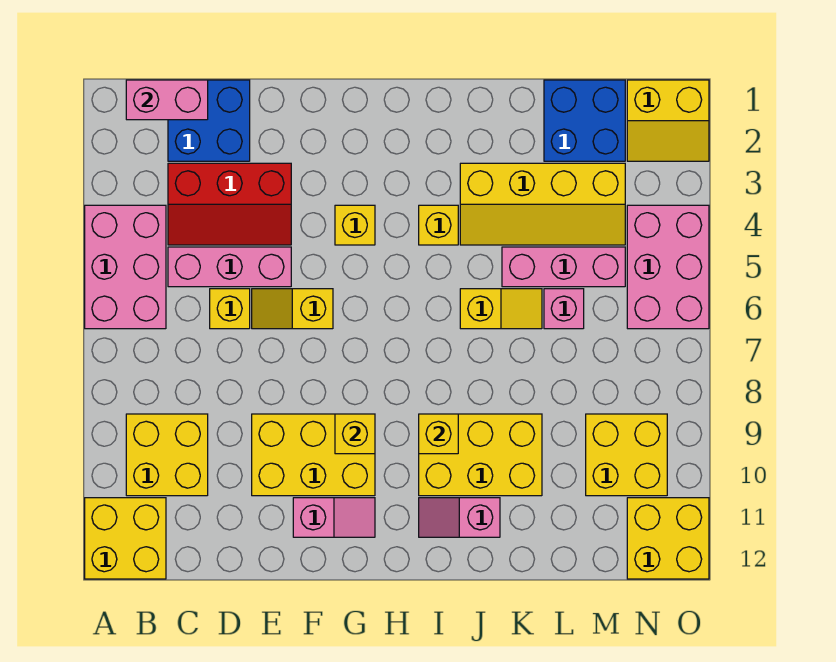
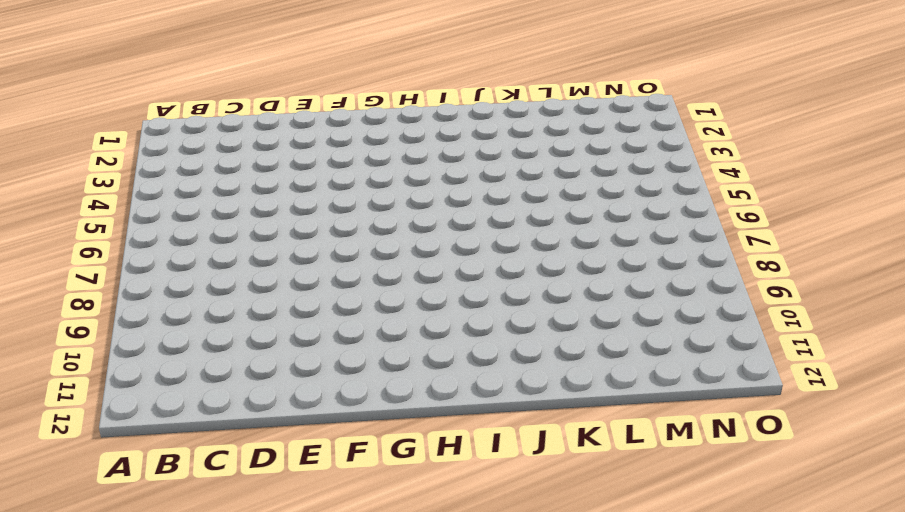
none -> pink 2x3 brick [85,205,166,329]
none -> yellow 2x2 brick [85,498,166,579]
none -> yellow 2x2 brick [126,414,208,496]

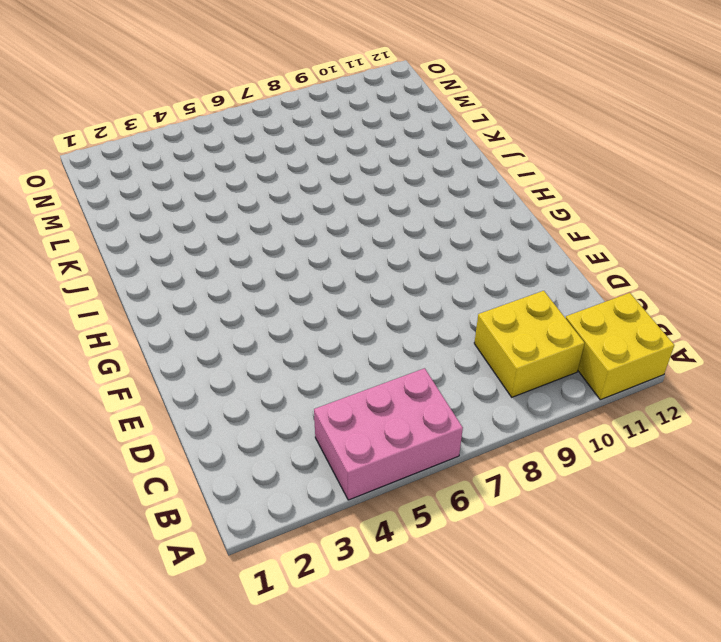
none -> blue 2x2 brick [168,80,250,161]
none -> red 2x3 slope [168,163,291,245]
none -> pink 1x3 brick [168,247,291,287]

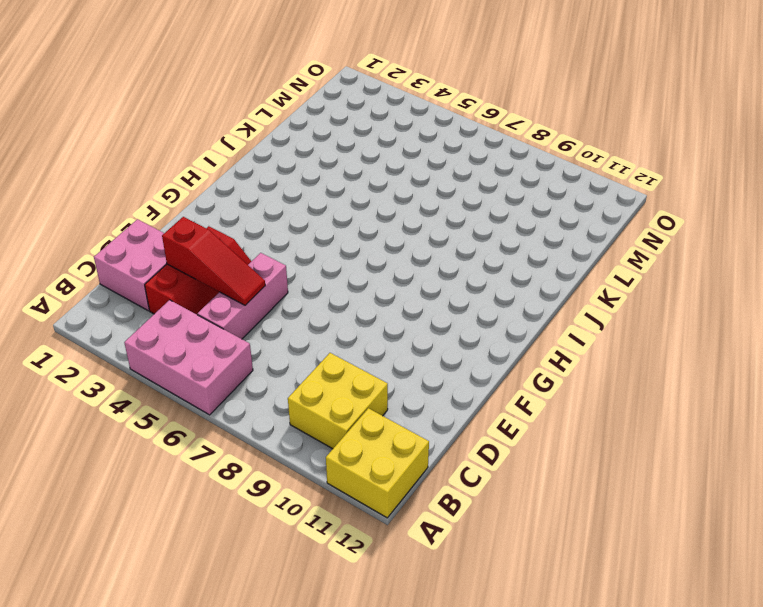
pink 2x2 brick [94,219,167,311] -> blue 2x2 brick [168,80,250,161]
red 1x3 slope [162,217,265,305] -> none
none -> yellow 1x1 brick [210,289,250,329]
none -> yellow 1x2 slope [252,289,333,329]
none -> yellow 2x3 brick [252,414,375,496]

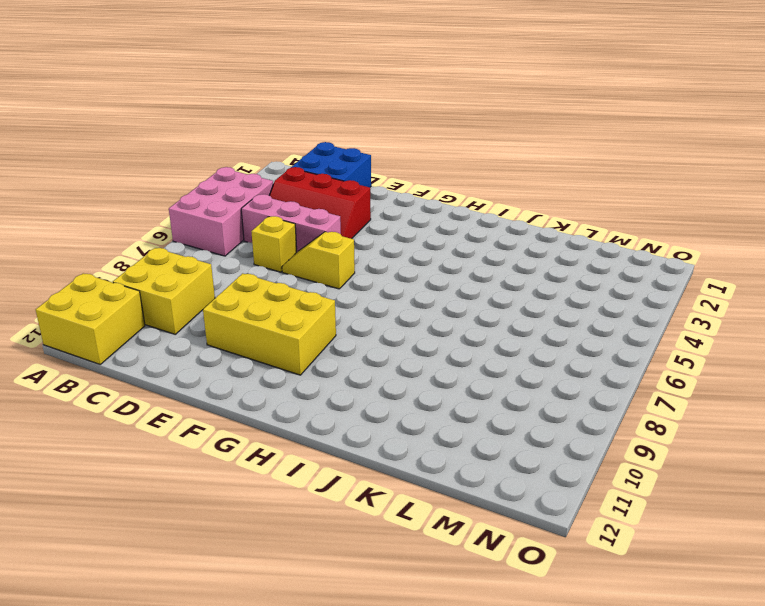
none -> pink 1x2 slope [293,498,375,537]
none -> yellow 1x1 brick [335,205,375,245]
none -> yellow 1x1 brick [419,205,458,245]

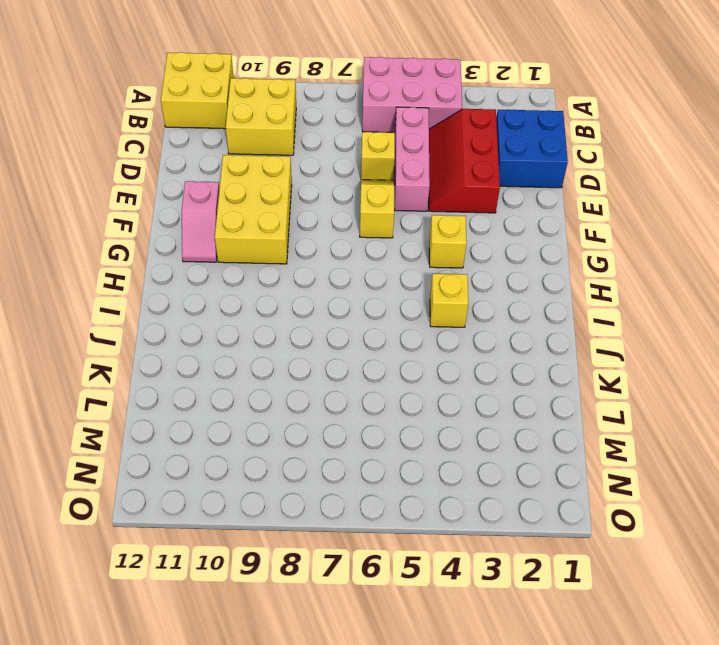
none -> yellow 2x3 brick [419,414,542,496]
none -> pink 1x2 slope [419,498,500,537]
none -> yellow 2x4 slope [460,163,625,245]

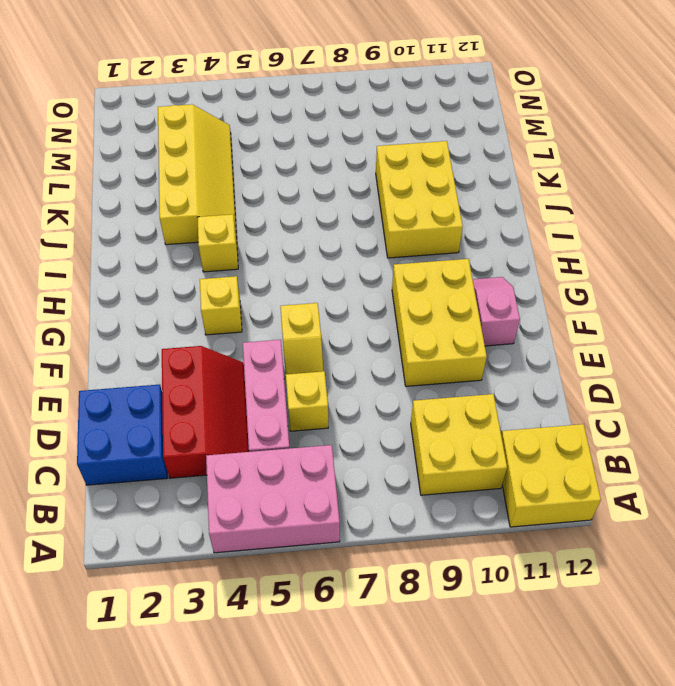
none -> pink 1x2 slope [419,498,500,537]
none -> yellow 1x2 slope [460,289,542,329]
none -> pink 1x3 brick [502,247,625,287]

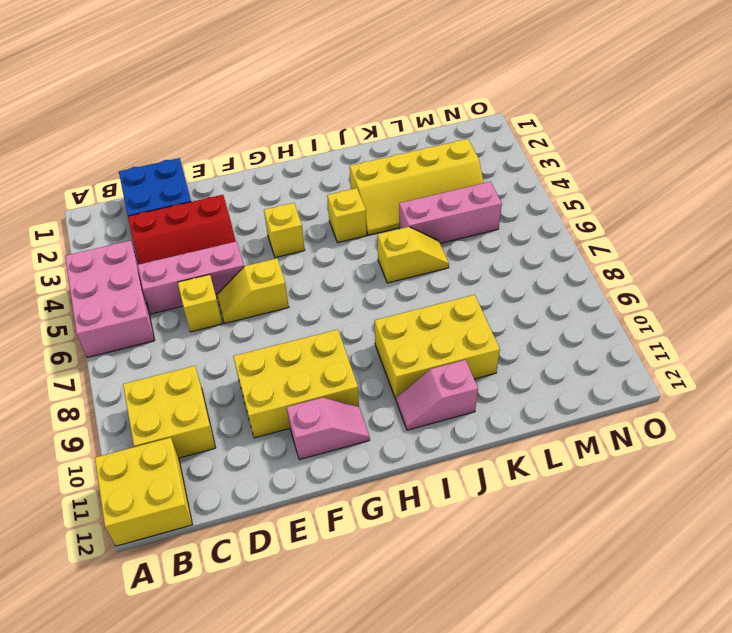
none -> blue 2x2 brick [544,80,625,161]
none -> pink 1x1 brick [544,289,584,329]
none -> yellow 2x2 brick [586,414,667,496]

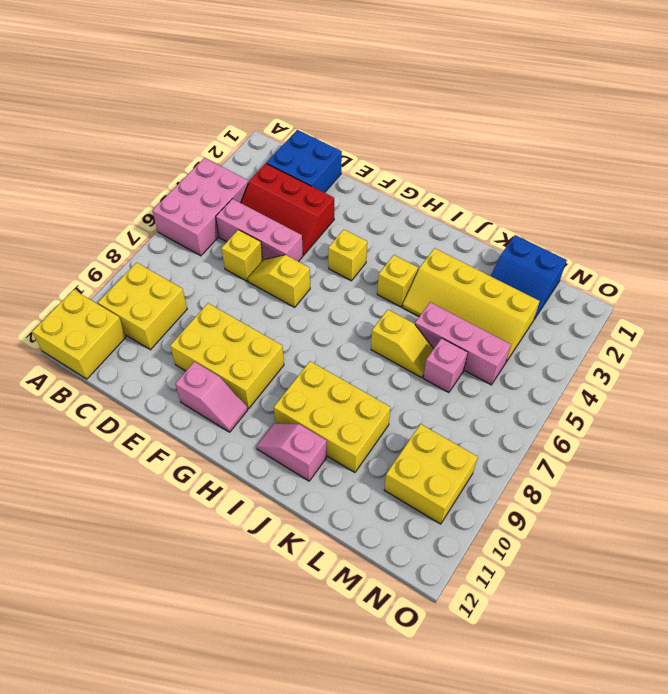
blue 2x2 slope [491,235,567,319] -> blue 2x2 brick [544,80,625,161]
none -> yellow 2x2 slope [627,80,709,161]
none -> pink 2x3 brick [627,205,709,329]
none -> yellow 2x2 brick [627,498,709,579]

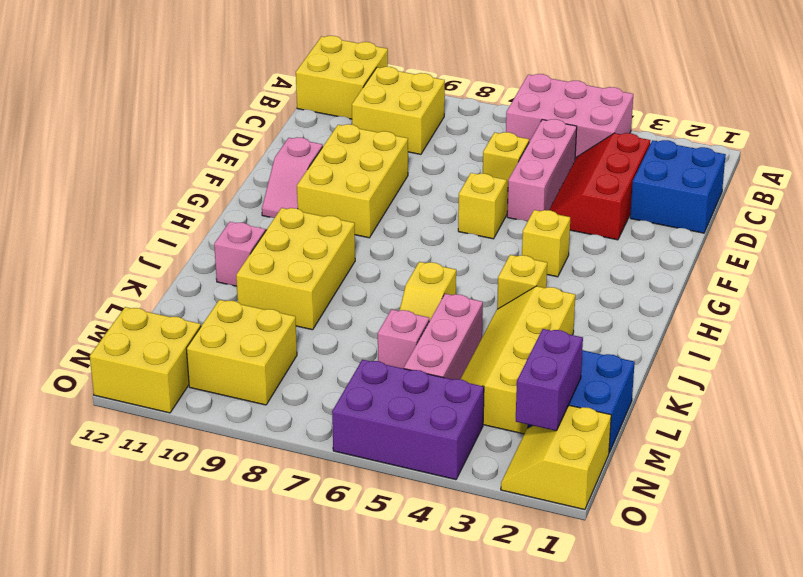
purple 1x2 brick [516,329,583,431] -> none
purple 2x3 brick [332,360,484,480] -> pink 2x3 brick [627,205,709,329]
none -> pink 1x2 brick [126,80,208,120]
none -> yellow 1x1 brick [335,414,375,454]
none -> yellow 1x1 brick [419,414,458,454]

